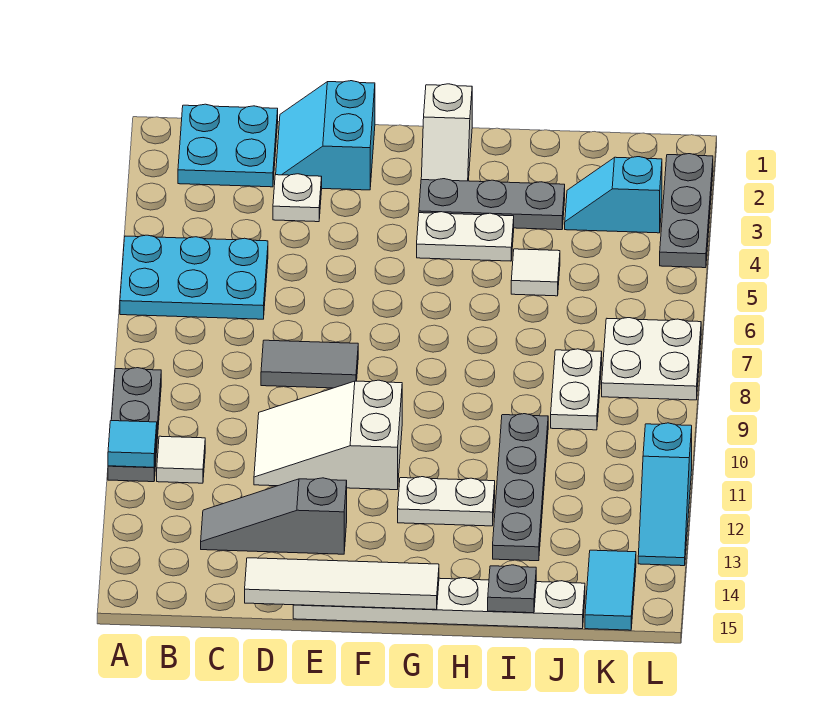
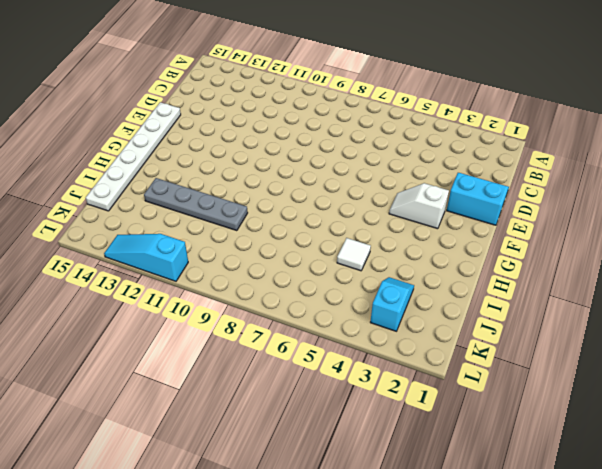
white 1x2 slope [389,183,449,229] -> white 1x2 slope moved to [421,84,472,181]
none -> cyan 2x3 plate [120,235,268,319]
none -> grey 1x3 plate [108,368,161,482]
none -> cyan 2x2 plate [178,104,278,187]

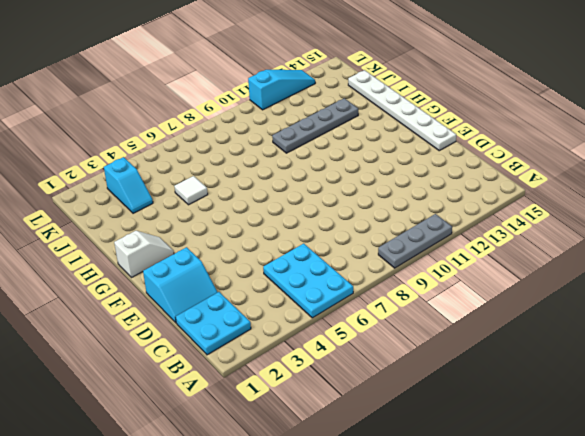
none -> white 1x1 tile [157,436,205,483]
none -> grey 1x3 slope [201,478,347,554]
none -> white 1x1 plate [273,174,322,222]

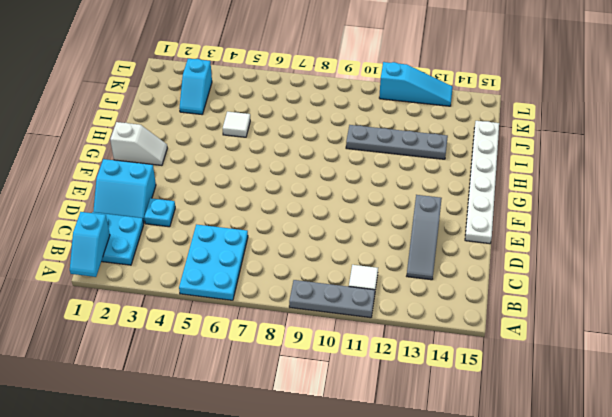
cyan 1x2 slope [70,212,110,277] -> none
cyan 1x1 plate [144,198,175,227] -> white 1x1 plate [273,174,322,222]
none -> grey 1x2 tile [261,340,358,388]
none -> white 2x3 slope [254,380,402,490]
none -> grey 1x3 plate [419,179,565,230]

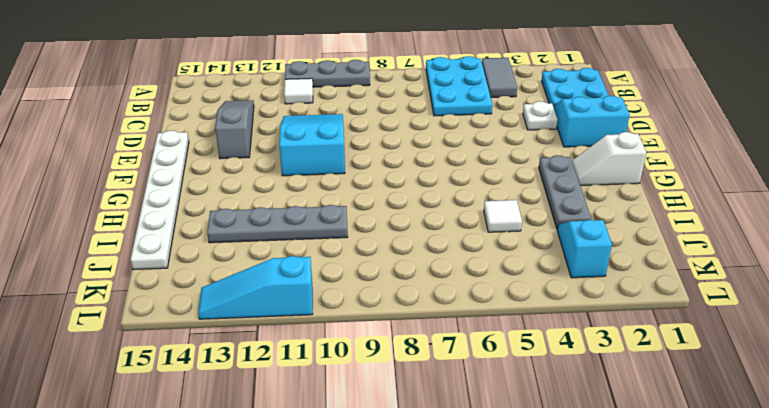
grey 1x2 tile [482,58,517,98] -> grey 1x2 tile moved to [261,340,358,388]
cyan 2x3 slope [279,114,345,176] -> white 2x3 slope [254,380,402,490]
none -> white 1x2 plate [417,212,514,261]
none -> white 1x2 plate [398,477,495,526]
none -> white 1x2 plate [551,349,602,430]

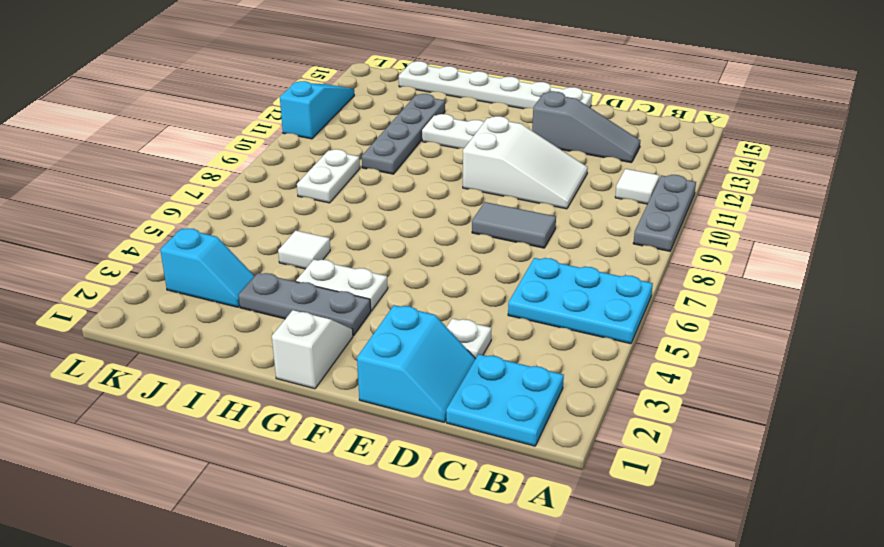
none -> white 2x2 plate [602,318,701,400]
none -> cyan 1x2 tile [585,550,636,630]
none -> grey 1x3 plate [660,154,713,268]

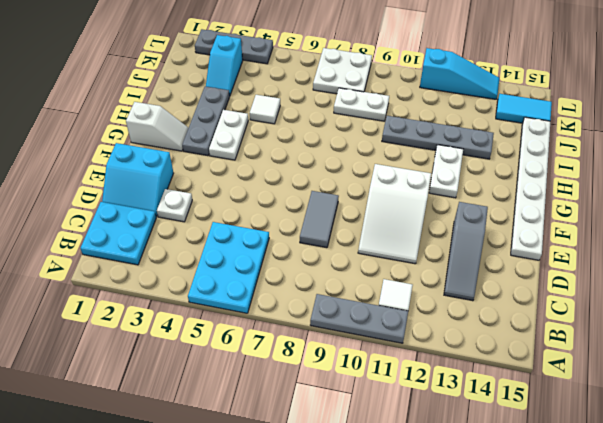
none -> cyan 1x1 tile [108,421,157,467]
none -> white 1x4 tile [245,558,439,610]
none -> grey 1x1 plate [488,565,536,613]

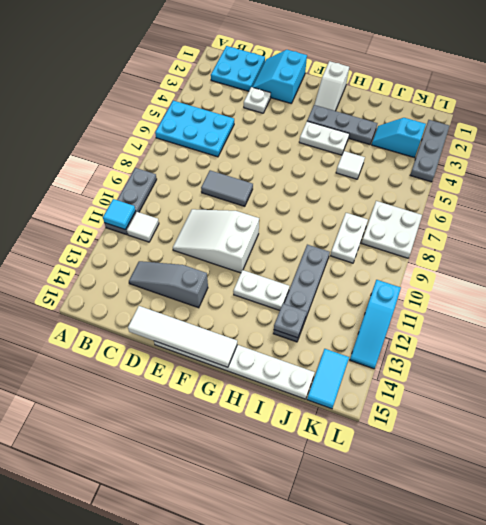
grey 1x1 plate [274,304,307,338] -> grey 1x1 plate moved to [488,565,536,613]

